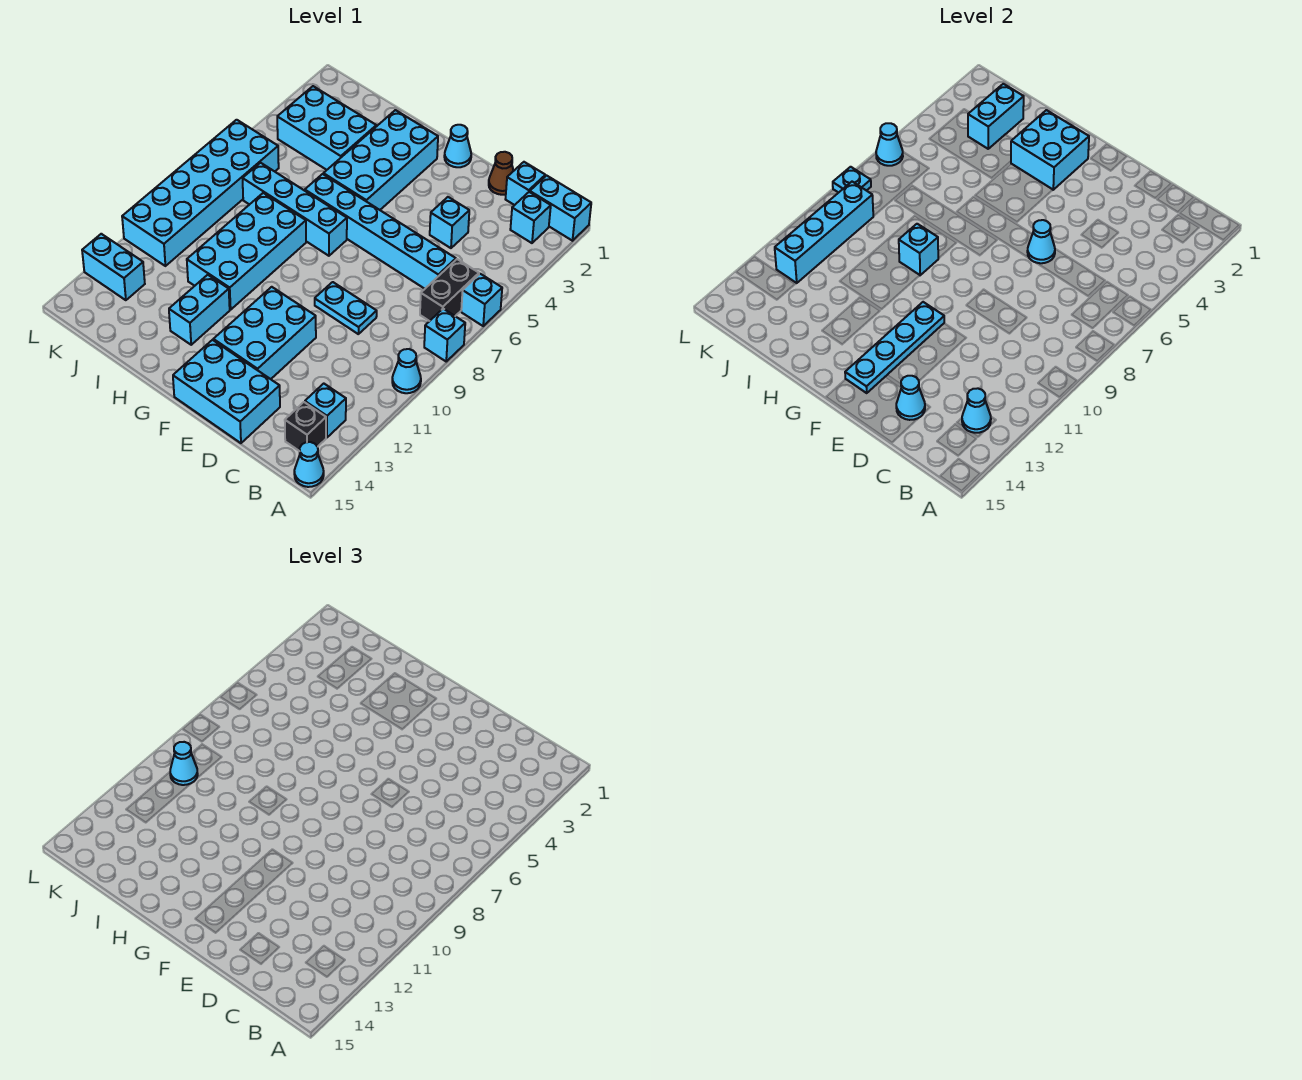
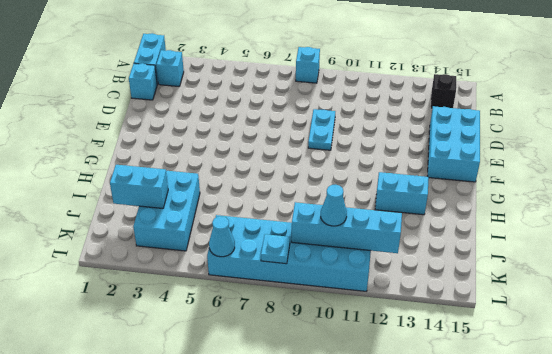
none -> cyan 1x1 brick [461,274,502,326]
none -> cyan 1x1 cone [392,349,421,393]
none -> cyan 1x1 cone [294,442,324,487]
none -> black 1x2 brick [420,259,479,321]

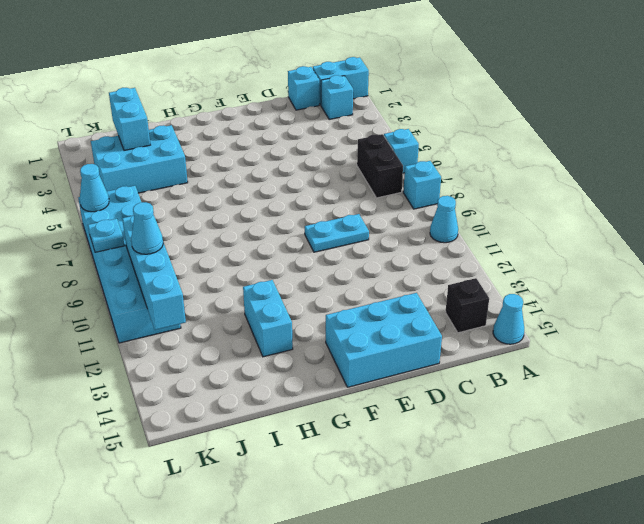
none -> cyan 1x1 brick [305,384,346,437]
none -> cyan 1x6 brick [305,174,456,289]
none -> brown 1x1 cone [489,152,513,195]
none -> cyan 1x1 brick [430,197,469,248]

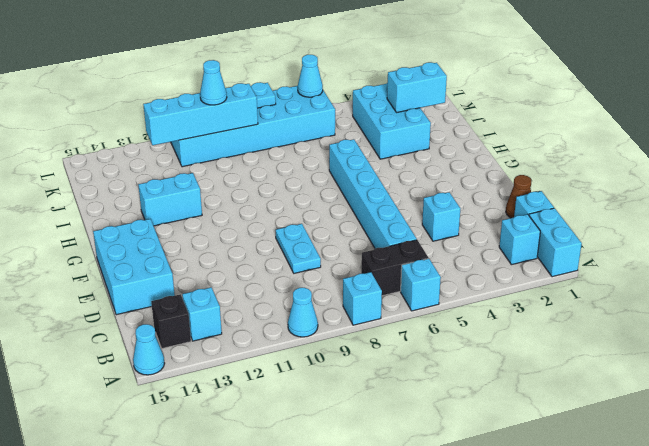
none -> cyan 2x3 brick [213,287,316,379]
none -> cyan 1x1 cone [444,125,471,167]
none -> cyan 2x4 brick [323,110,438,210]
none -> cyan 1x4 brick [243,163,347,256]

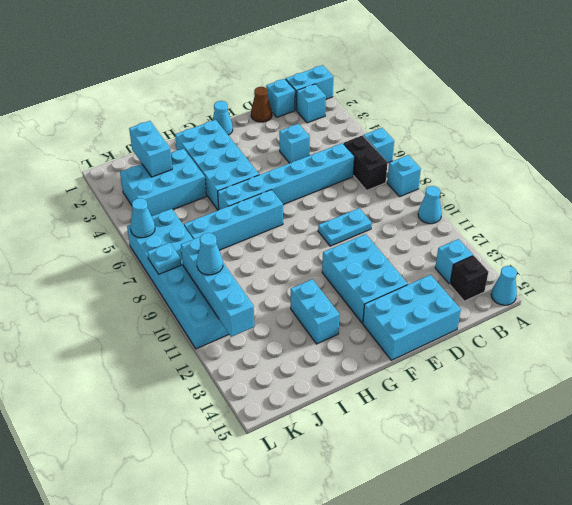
none -> cyan 2x4 brick [187,193,306,310]
none -> cyan 1x2 brick [82,234,145,300]
none -> cyan 1x1 cone [962,388,991,433]
none -> cyan 1x1 cone [896,376,925,420]

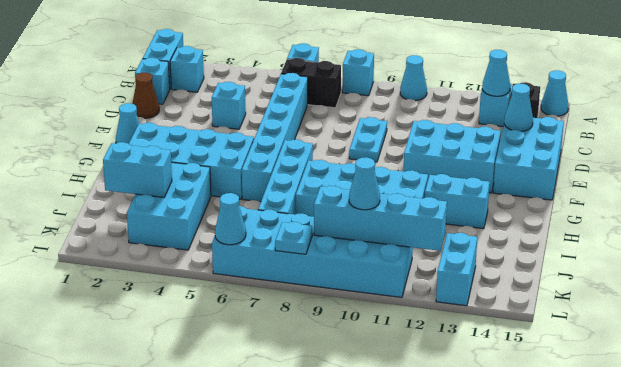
none -> cyan 1x1 cone [1027,220,1055,263]
none -> cyan 1x4 plate [845,302,944,393]
none -> cyan 2x2 brick [1011,110,1089,190]
none -> cyan 1x1 brick [899,224,938,275]

